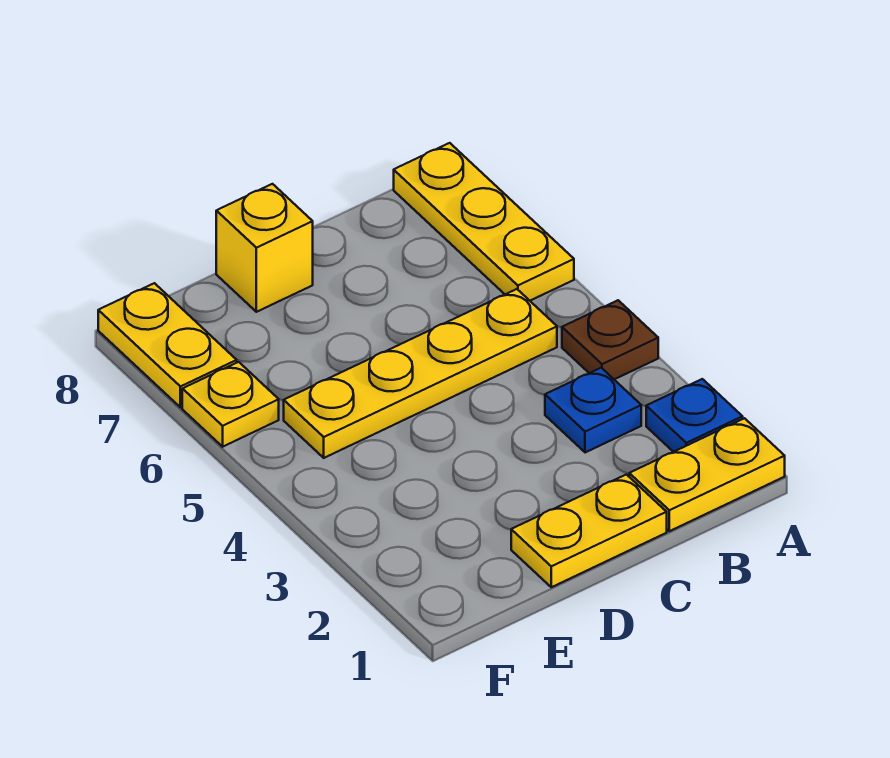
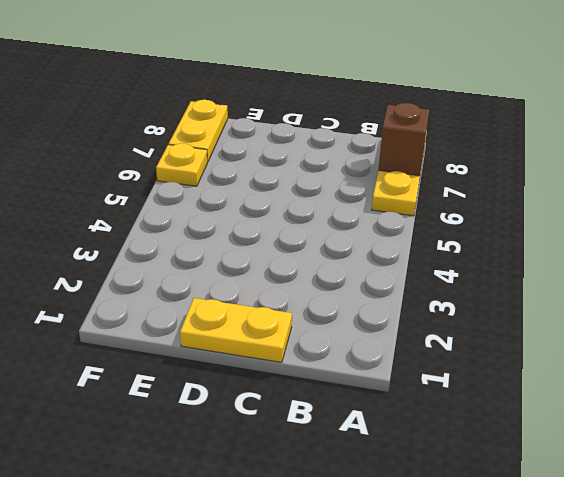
brown 1x1 brick [379,103,429,176] -> none
none -> yellow 1x2 plate [629,418,785,531]
none -> blue 1x1 plate [646,379,743,452]

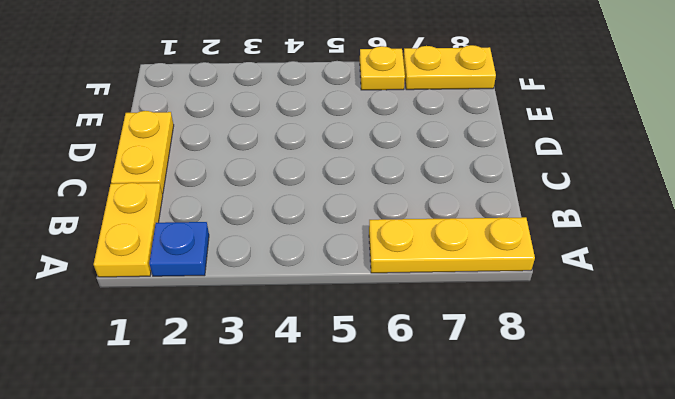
none -> brown 1x1 plate [562,300,658,379]
none -> blue 1x1 plate [545,368,641,453]

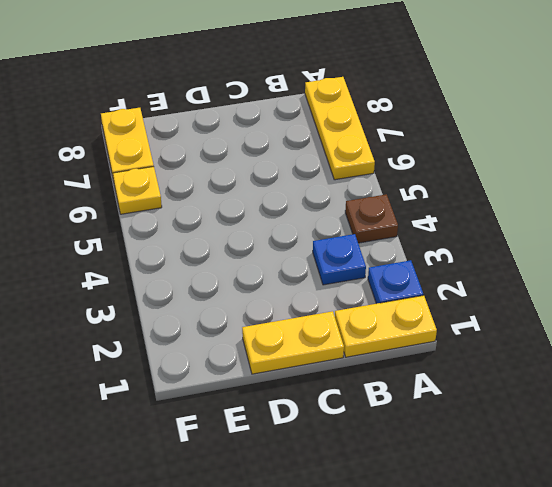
none -> yellow 1x4 plate [284,289,557,458]
none -> yellow 1x1 brick [216,184,313,312]

